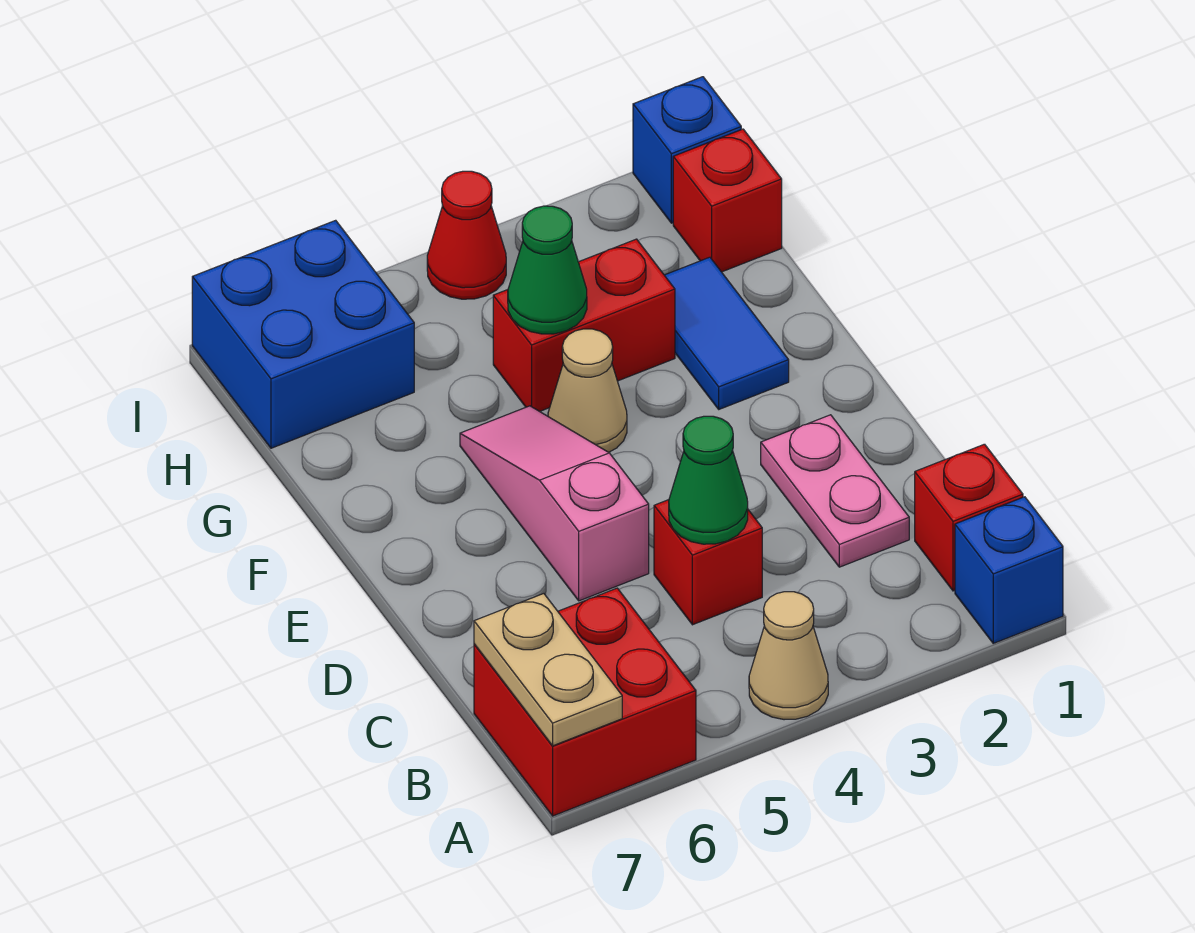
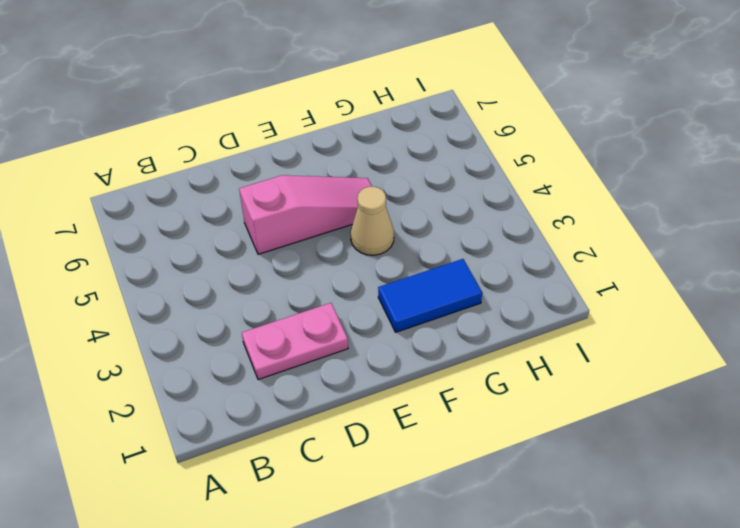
none -> blue 1x1 brick [955,497,1063,643]
none -> tan 1x1 cone [749,592,828,720]
none -> red 2x2 brick [474,588,696,816]

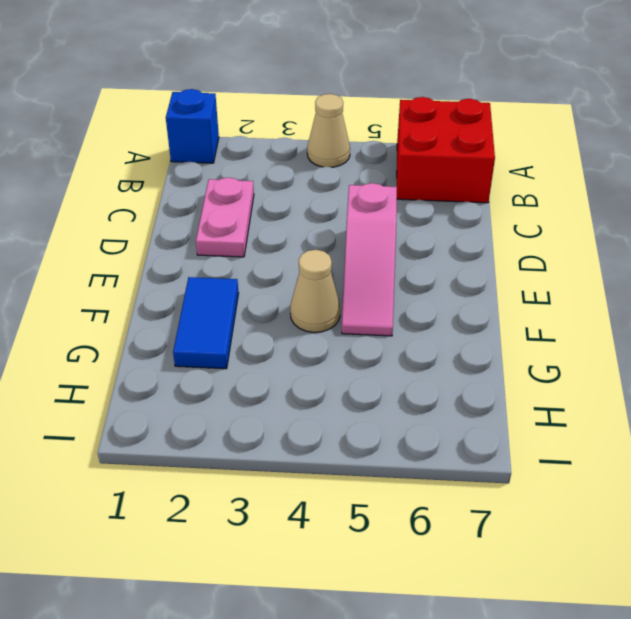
none -> red 1x1 brick [915,444,1023,591]
none -> red 1x1 brick [654,500,762,625]
none -> red 1x2 brick [493,239,675,411]

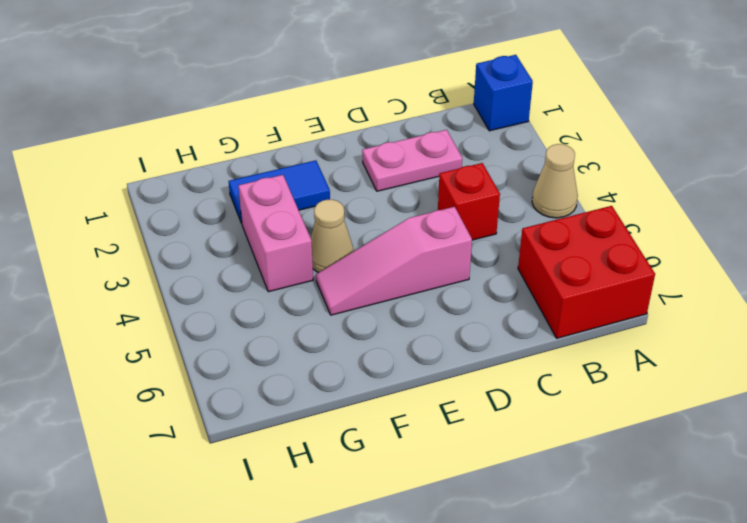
pink 1x2 brick [239,175,313,292] -> red 1x2 brick [493,239,675,411]
none -> red 1x1 brick [915,444,1023,591]
none -> red 1x1 brick [673,129,782,272]
none -> blue 2x2 brick [192,220,414,448]

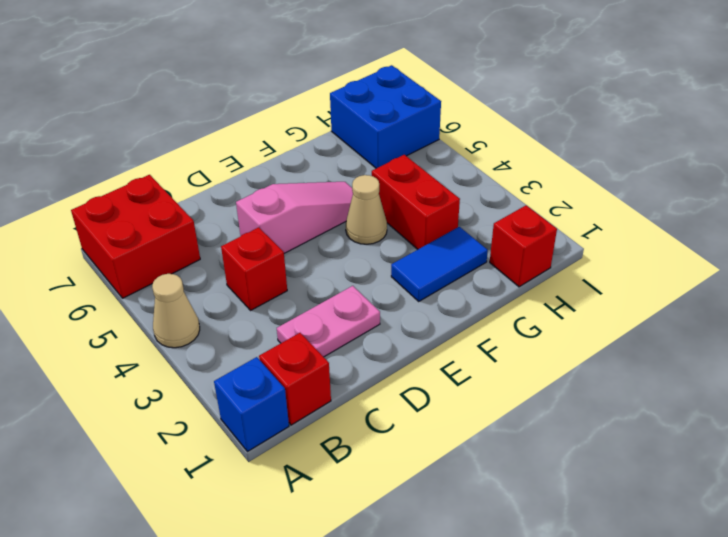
none -> blue 1x1 brick [633,77,741,223]
none -> red 1x1 cone [427,171,506,299]
none -> tan 1x2 plate [474,594,622,746]

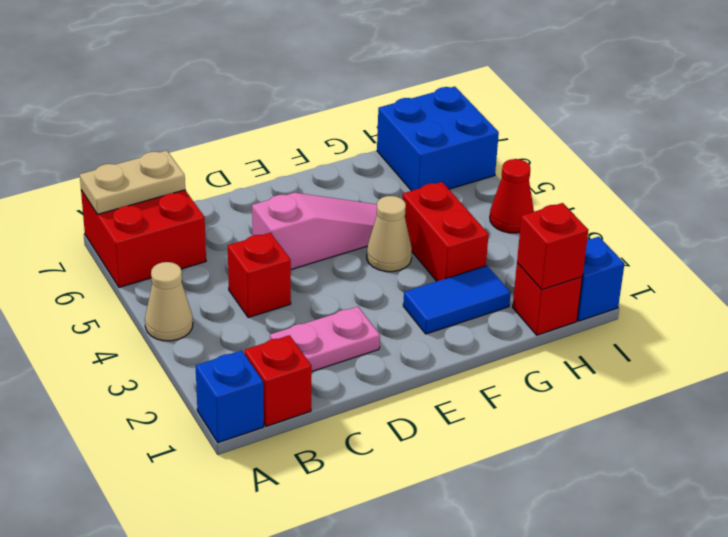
red 1x1 brick [517,203,588,290] -> none
none -> green 1x1 cone [669,416,748,544]
none -> green 1x1 cone [508,206,587,334]

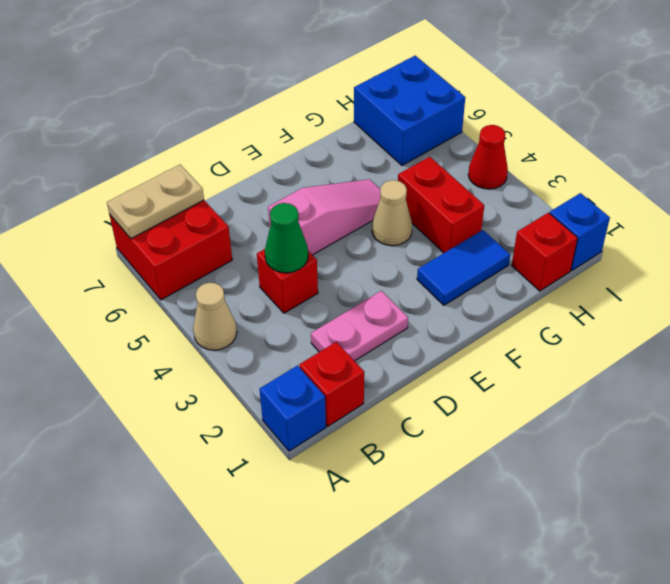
none -> green 1x1 cone [508,206,587,334]

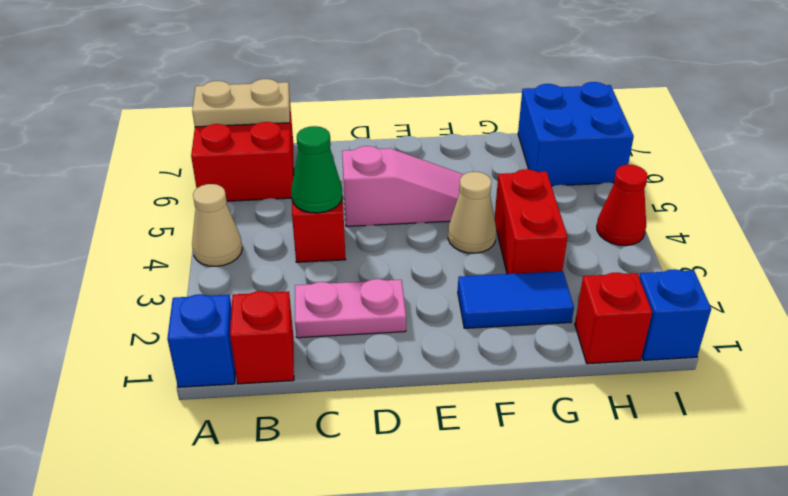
none -> green 1x1 cone [508,206,587,334]

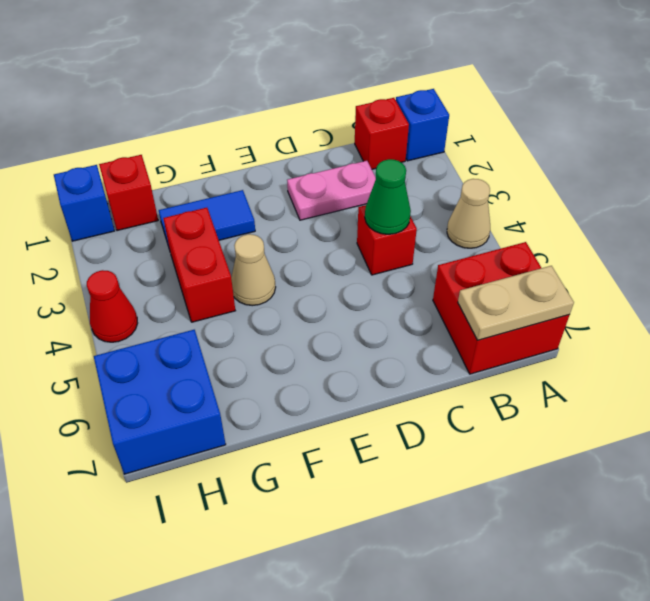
none -> pink 1x3 slope [460,406,649,601]
none -> green 1x1 cone [508,206,587,334]

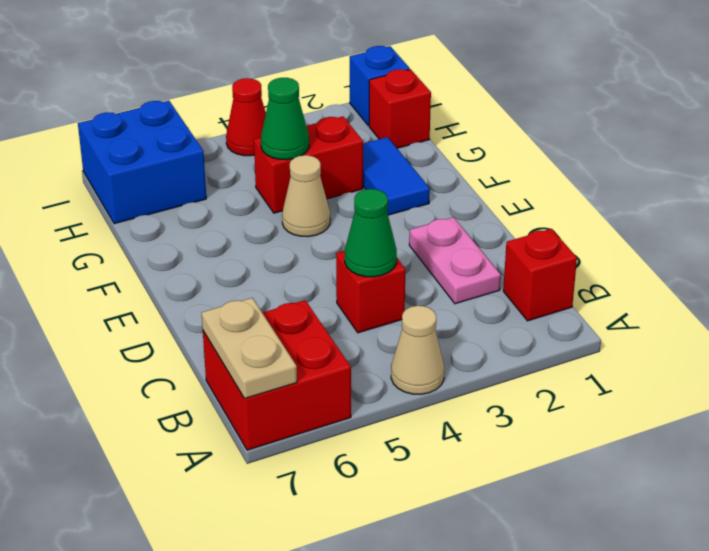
none -> blue 1x1 brick [955,497,1063,643]
none -> pink 1x3 slope [460,406,649,601]

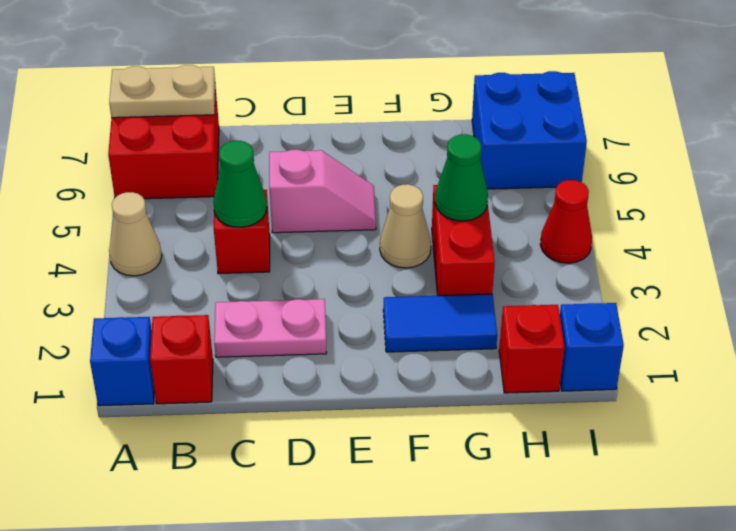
pink 1x2 slope [269,149,376,233] -> pink 1x3 slope [460,406,649,601]

